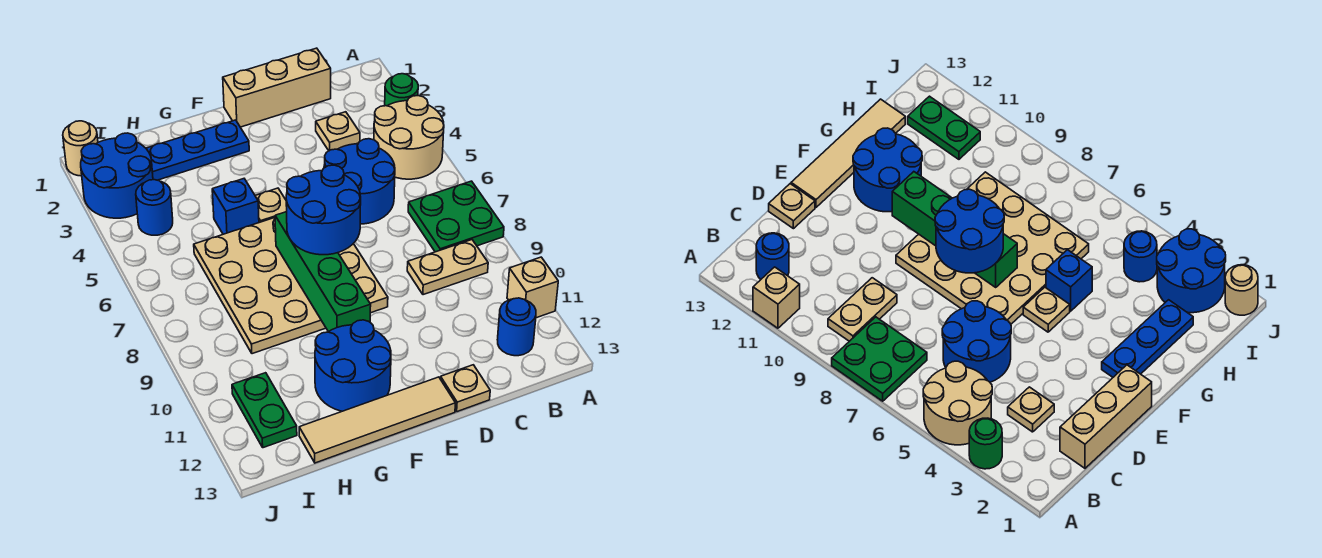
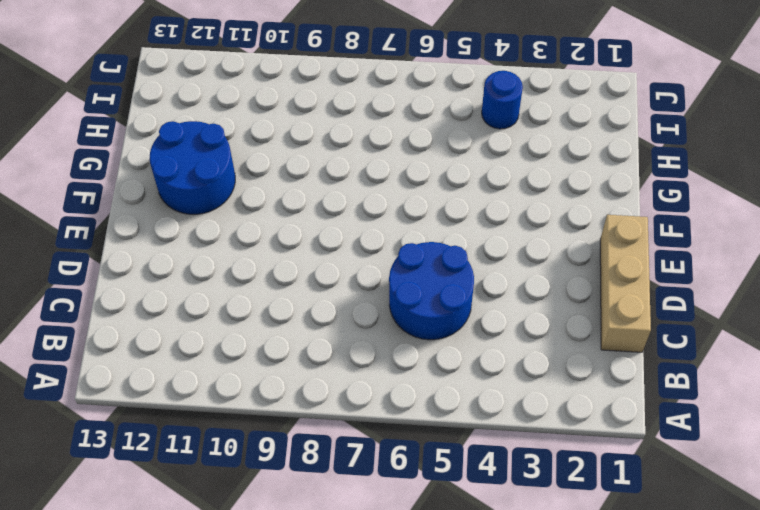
none -> green 1x1 round brick [385,74,418,106]
none -> tan 2x2 round brick [374,96,444,179]
none -> green 2x2 plate [408,181,504,252]

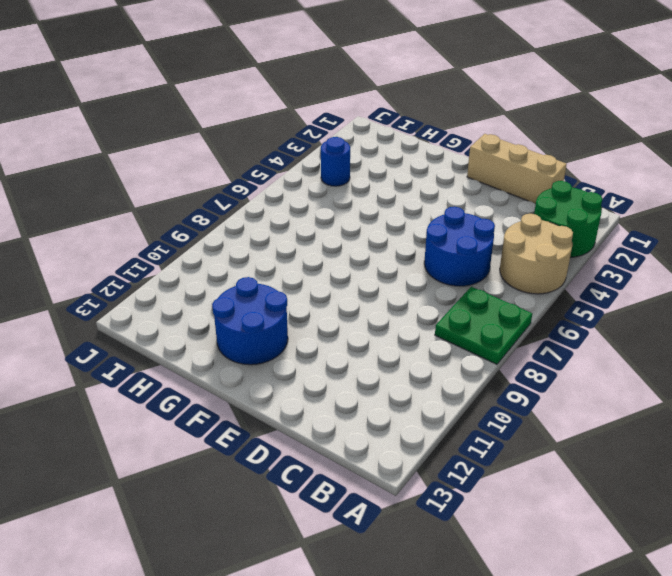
green 2x2 round brick [534,181,603,257] -> green 1x1 round brick [385,74,418,106]
none -> tan 1x1 brick [507,257,558,318]
none -> tan 1x2 plate [407,240,488,295]
none -> blue 1x1 round brick [497,298,536,356]

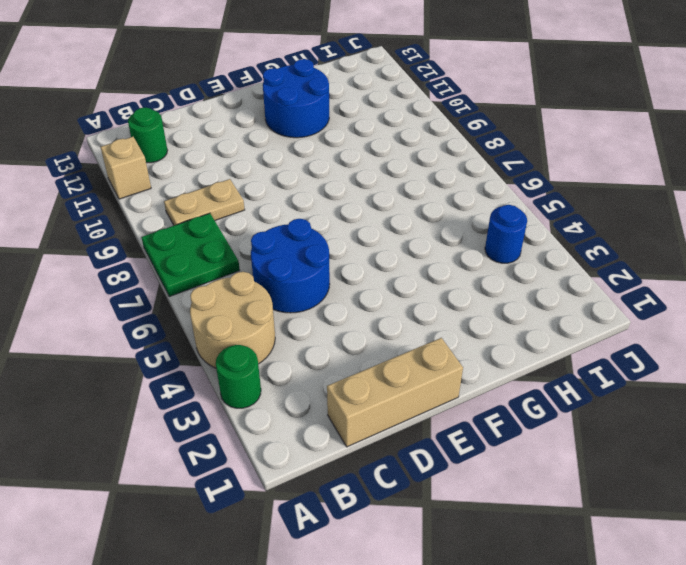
green 1x1 round brick [128,108,167,163] -> blue 1x1 round brick [497,298,536,356]
none -> tan 1x1 plate [316,112,360,151]
none -> tan 1x1 plate [440,365,490,412]
none -> tan 4x4 plate [194,218,388,354]

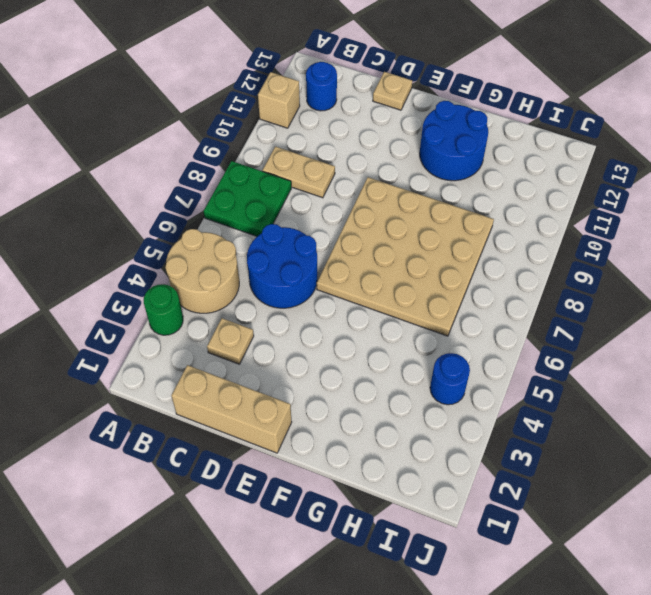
none -> tan 1x4 tile [299,377,455,463]
none -> blue 1x3 plate [146,120,249,180]
none -> tan 1x1 plate [255,188,287,223]

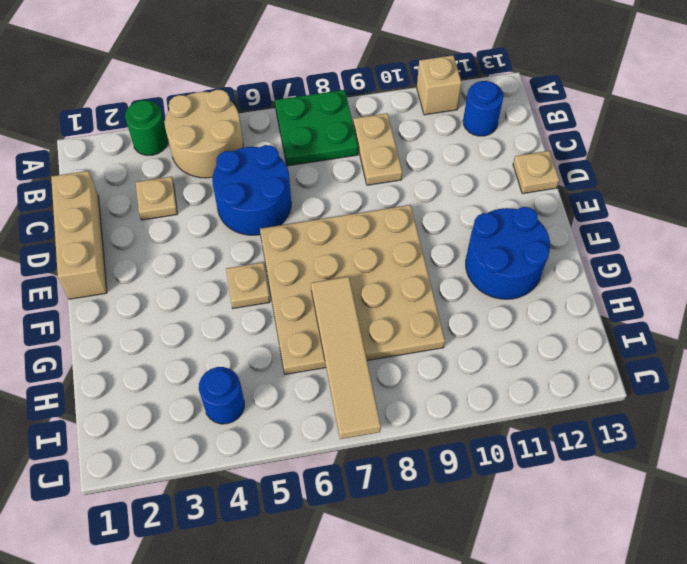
tan 1x4 tile [311,277,381,439] -> tan 1x4 tile moved to [299,377,455,463]
none -> blue 1x3 plate [146,120,249,180]
none -> blue 1x1 brick [212,179,259,234]
none -> blue 2x2 round brick [81,133,153,218]

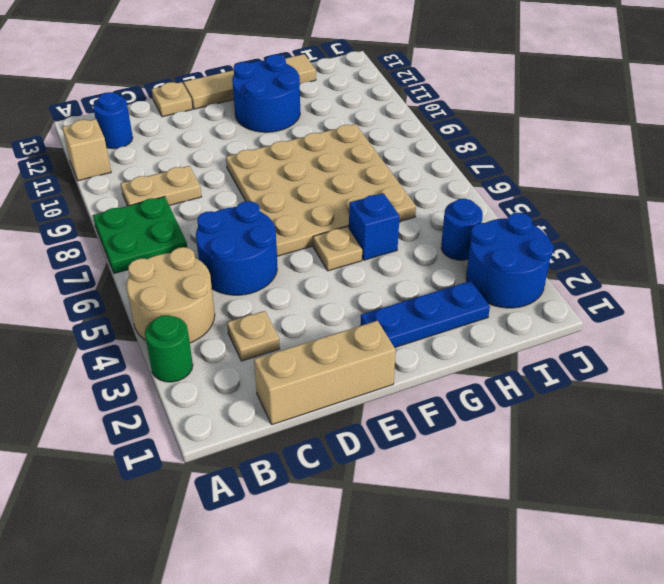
none -> green 1x2 plate [232,373,297,448]
none -> tan 1x1 round brick [63,121,98,176]
none -> green 1x4 brick [275,212,371,332]

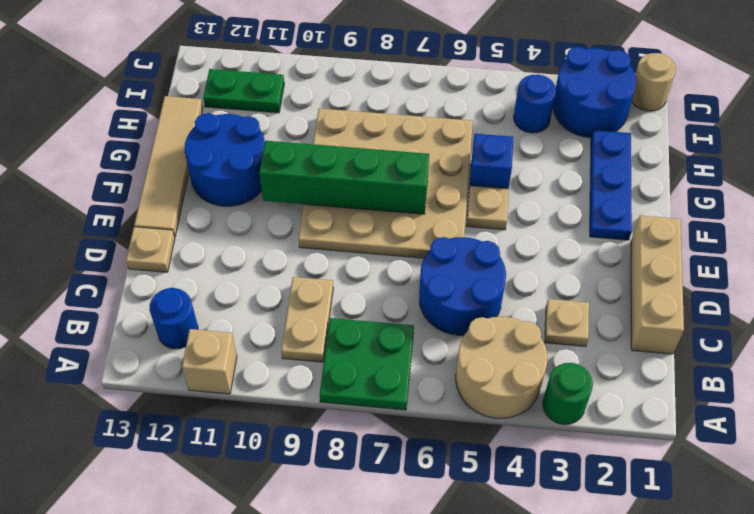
none -> blue 2x2 round brick [286,165,361,255]

